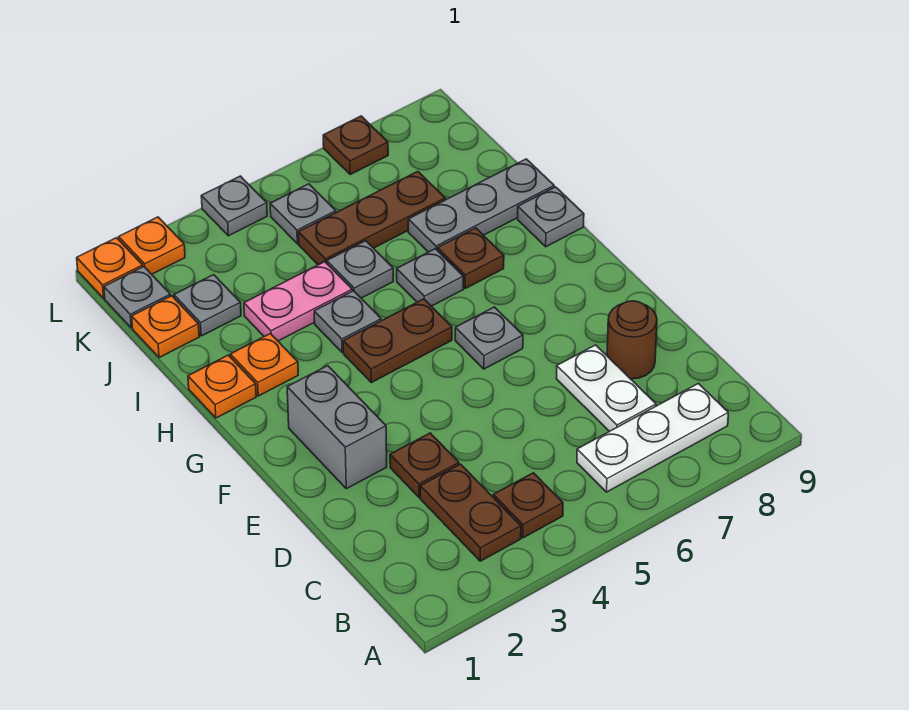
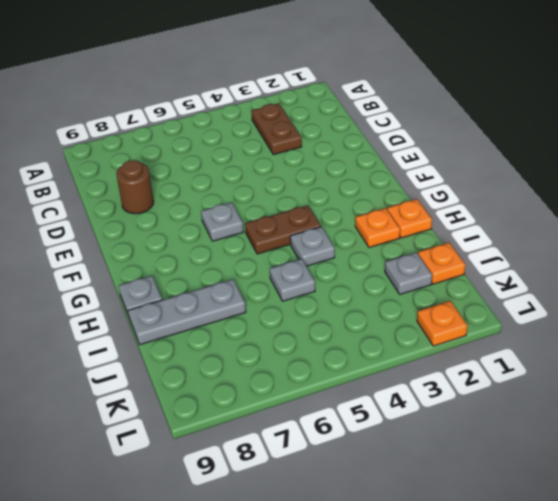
none -> brown 1x1 plate [493,473,563,538]
none -> white 1x3 plate [577,383,728,492]
none -> white 1x2 plate [557,345,656,431]

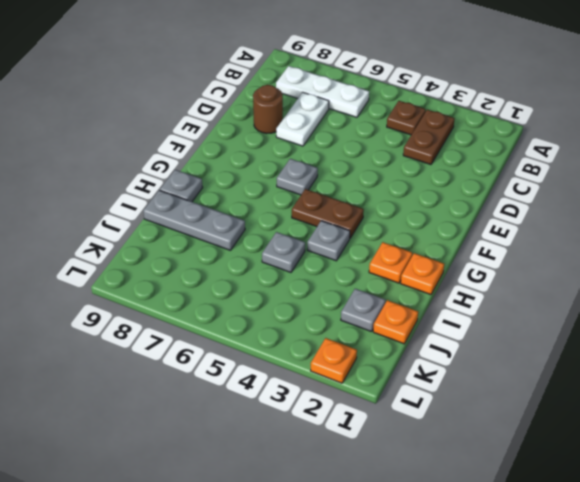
none -> brown 1x1 plate [390,433,459,497]
none -> grey 1x2 brick [287,366,387,489]
none -> grey 1x1 plate [397,249,463,306]

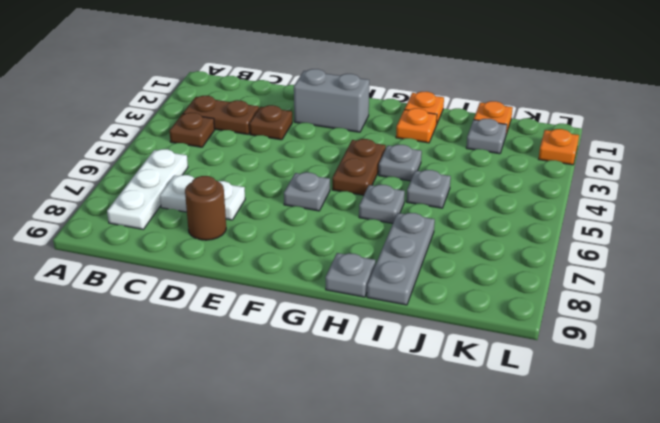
none -> brown 1x1 plate [437,228,504,288]
none -> pink 1x2 plate [244,262,352,341]
none -> brown 1x3 plate [298,171,445,265]

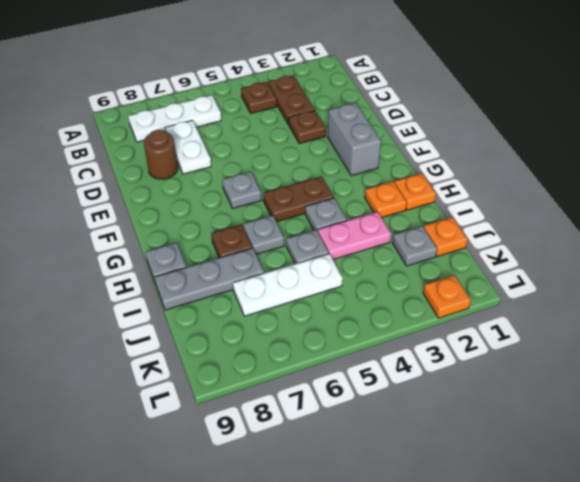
white 1x3 plate [233,254,343,316] -> brown 1x3 plate [298,171,445,265]
none -> grey 1x1 plate [104,267,171,328]
none -> grey 1x1 plate [270,184,336,244]
none -> orange 1x1 plate [77,238,143,298]

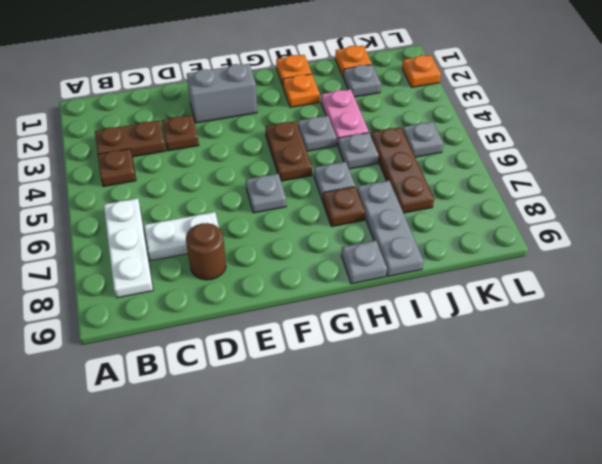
none -> grey 1x1 plate [104,267,171,328]
none -> orange 1x1 plate [77,238,143,298]
none -> grey 1x1 plate [201,176,267,236]

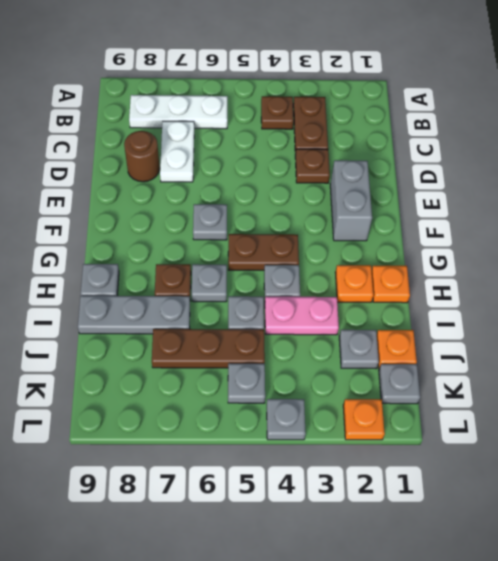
none -> orange 1x1 plate [77,238,143,298]
none -> brown 1x1 plate [323,116,388,174]

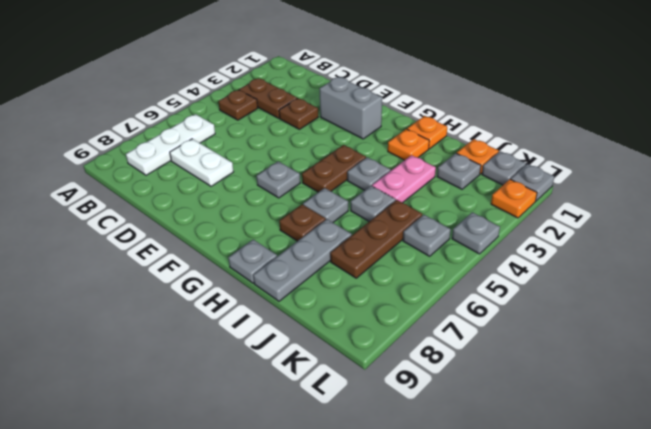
grey 1x1 plate [511,164,554,201] -> orange 1x1 plate [77,238,143,298]
none -> brown 1x1 round brick [607,301,657,379]
none -> brown 1x1 plate [323,116,388,174]

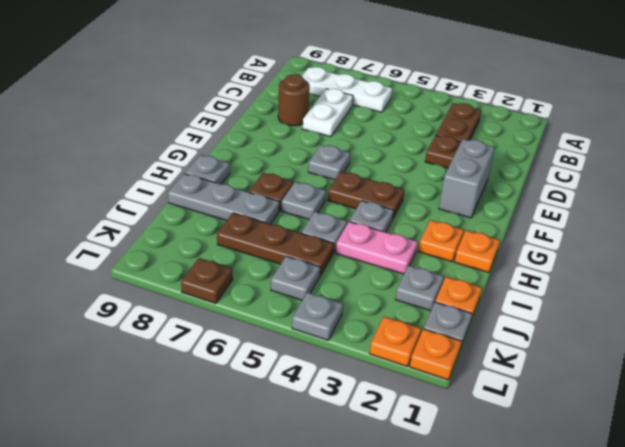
none -> brown 1x1 plate [493,473,563,538]

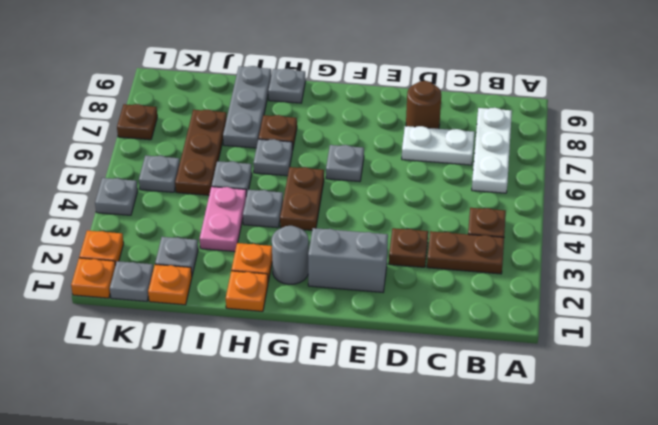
grey 1x1 round brick [272,226,309,284] -> none

